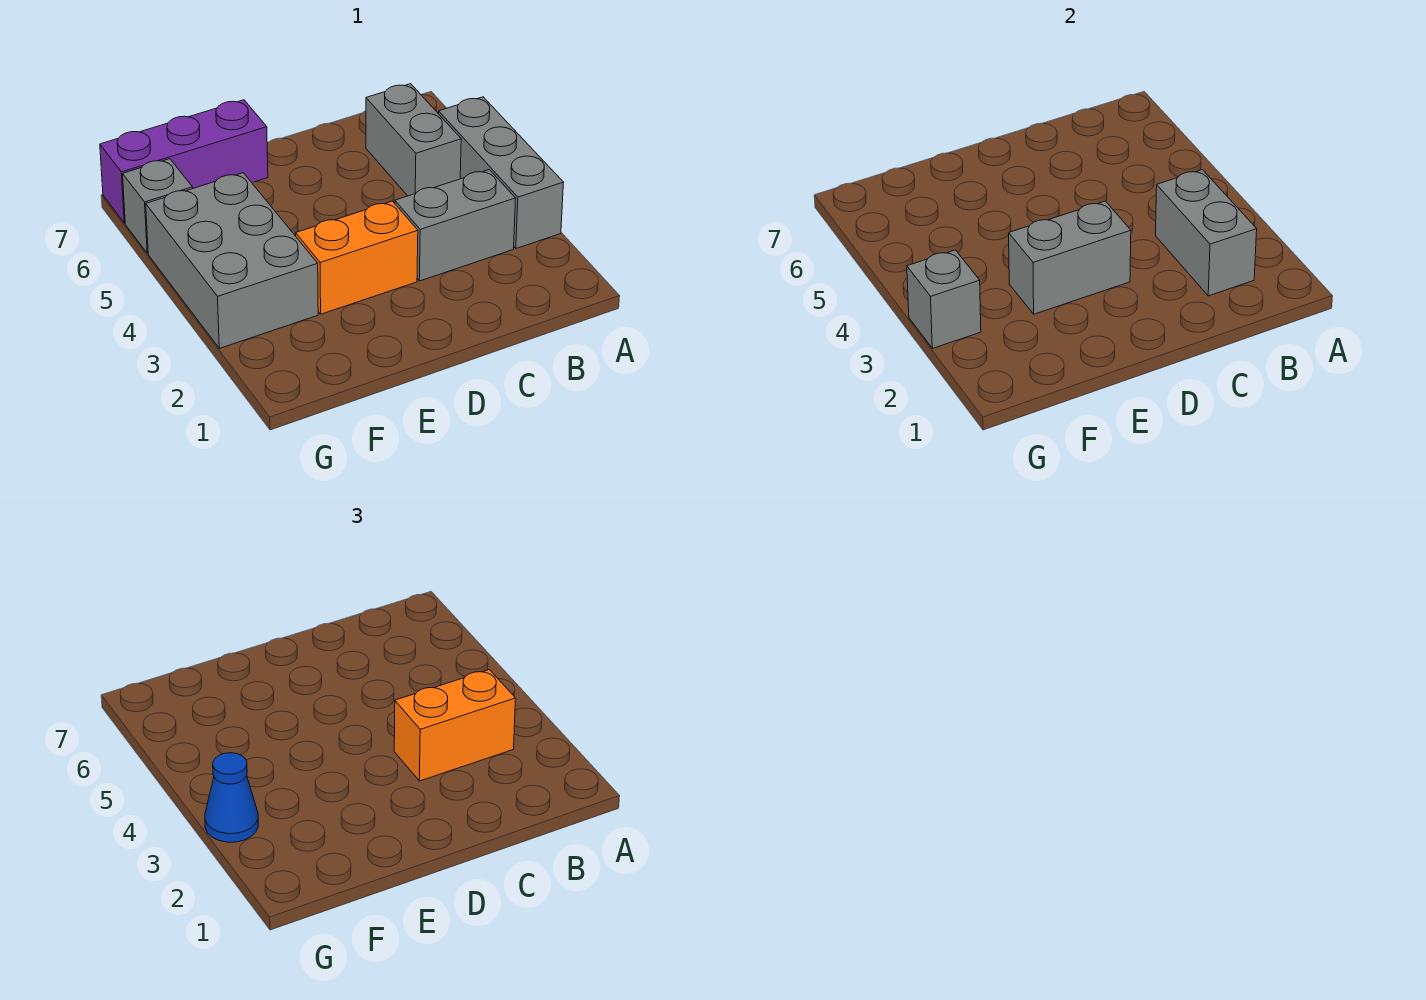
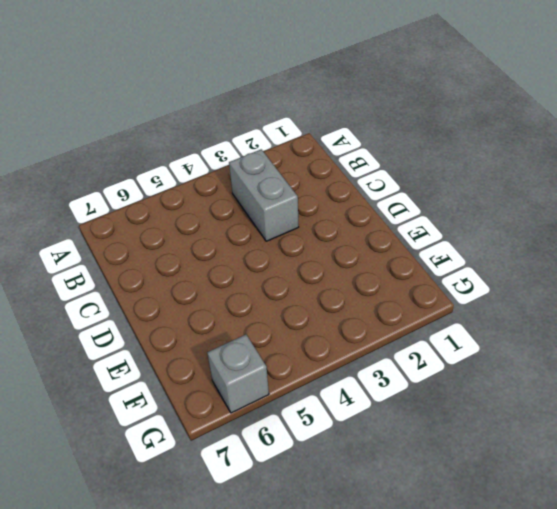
none -> grey 1x3 brick [439,97,563,248]
none -> grey 1x2 brick [366,84,461,196]
none -> orange 1x2 brick [296,201,418,314]

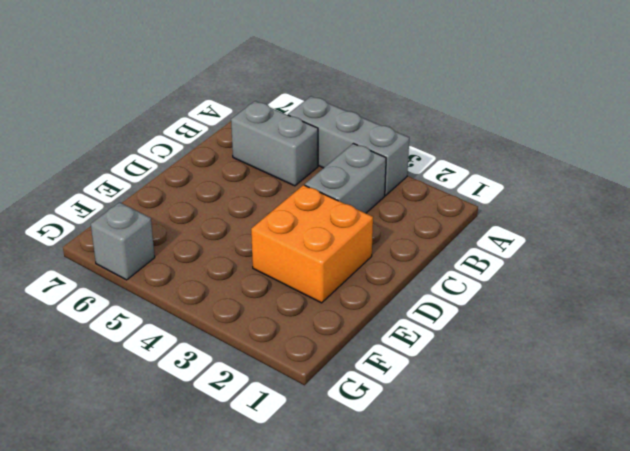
orange 2x2 brick [251,185,373,303] -> orange 1x2 brick [296,201,418,314]
none -> purple 1x3 brick [100,100,268,223]
none -> grey 2x3 brick [146,173,318,348]
none -> grey 1x2 brick [1156,170,1257,296]

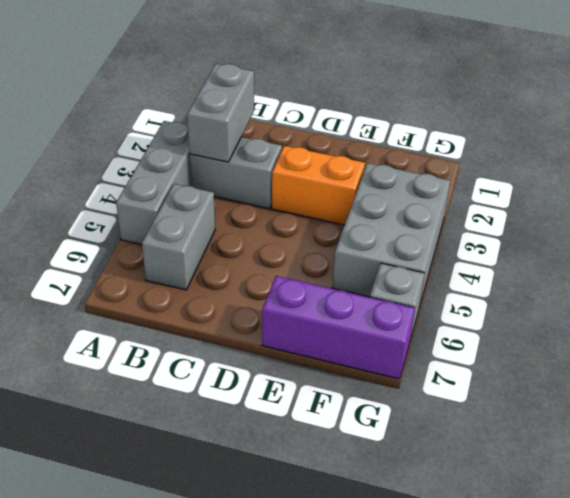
none -> grey 1x2 brick [1009,201,1131,314]
none -> grey 1x1 brick [907,250,981,348]
none -> orange 1x2 brick [394,670,516,781]

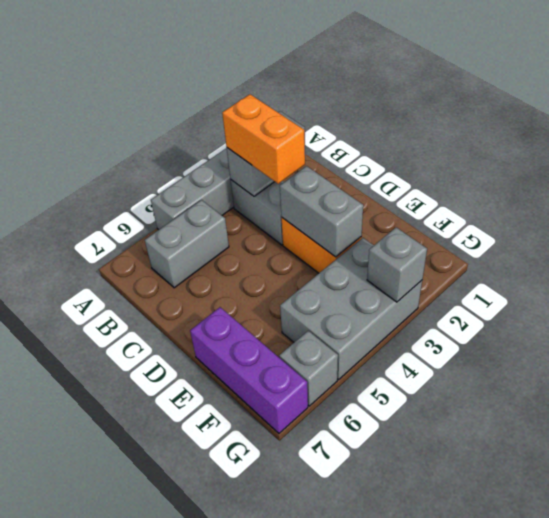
none -> blue 1x1 cone [205,753,258,842]

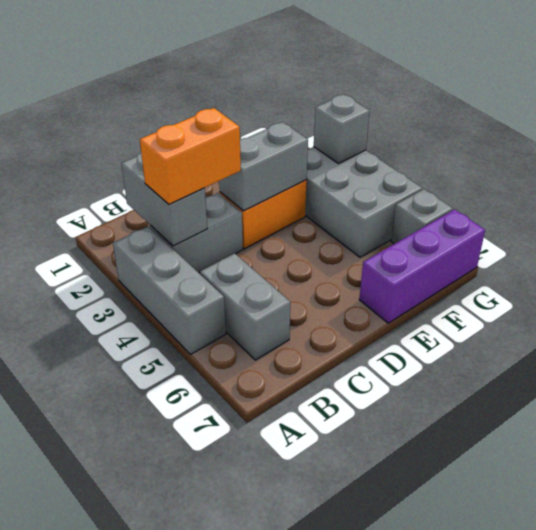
none -> blue 1x1 cone [205,753,258,842]

